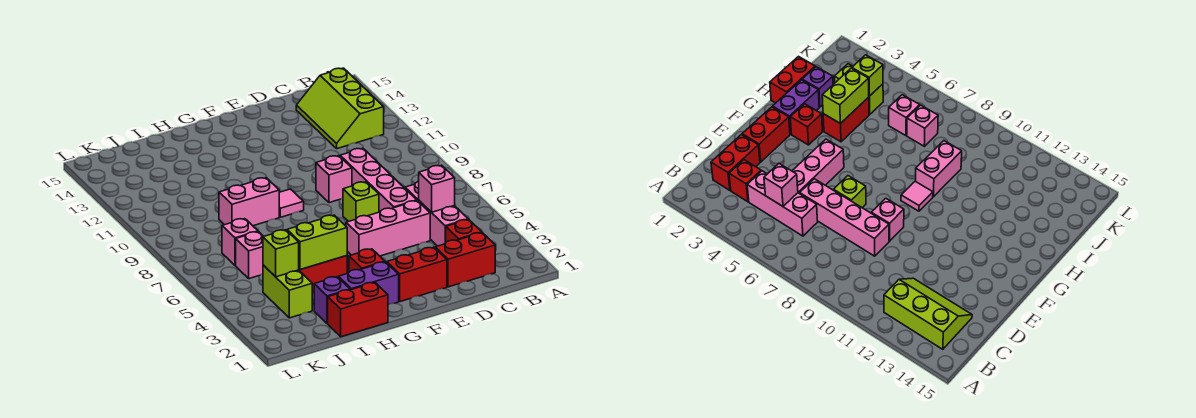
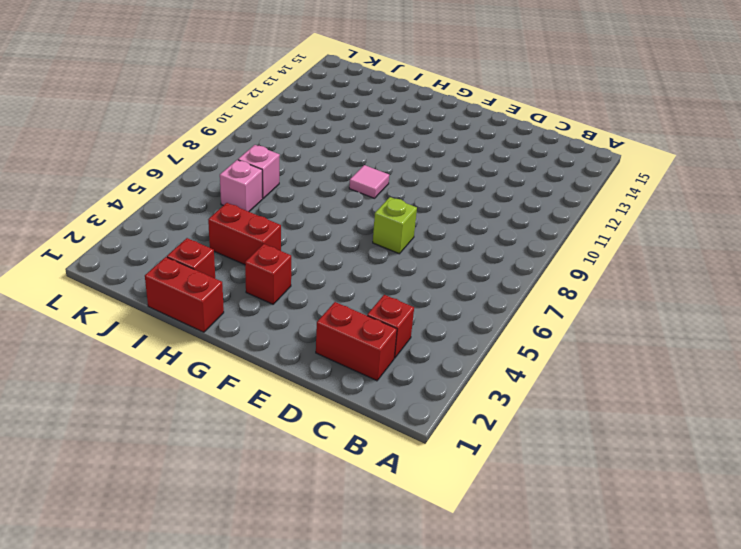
red 1x1 brick [167,238,215,278] -> purple 1x1 brick [314,277,350,324]
none -> lime 2x3 slope [296,68,384,149]
none -> pink 1x3 brick [405,181,468,246]
none -> pink 1x3 brick [346,201,430,256]

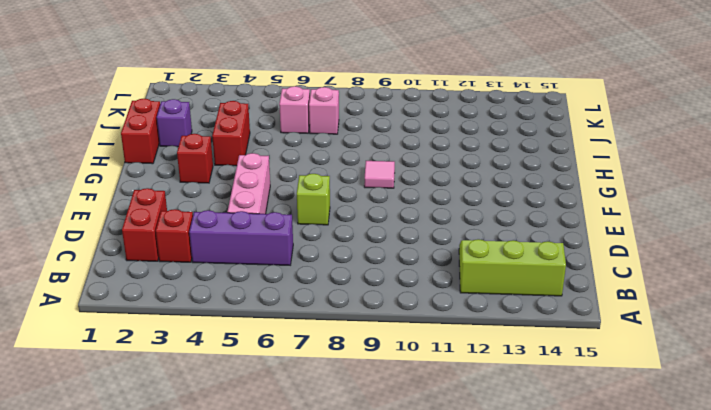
purple 1x3 brick [189,210,293,265] -> pink 1x3 brick [405,181,468,246]
none -> pink 1x4 brick [340,148,417,212]
none -> red 1x2 brick [387,247,447,302]
none -> pink 1x1 brick [316,156,352,203]

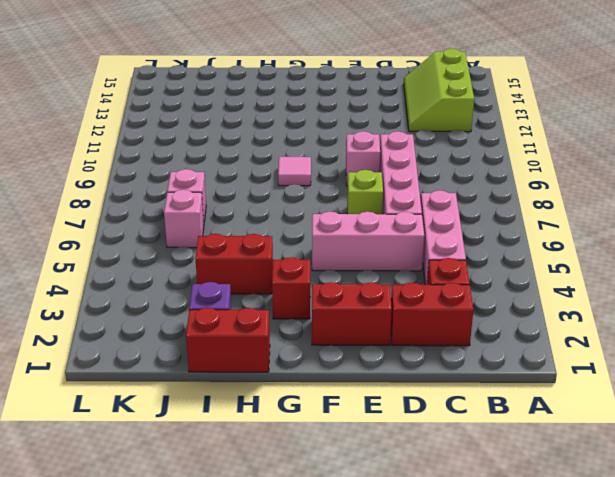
none -> purple 1x2 brick [338,262,399,305]
none -> pink 1x2 brick [219,178,279,226]
none -> lime 1x2 brick [263,265,312,318]

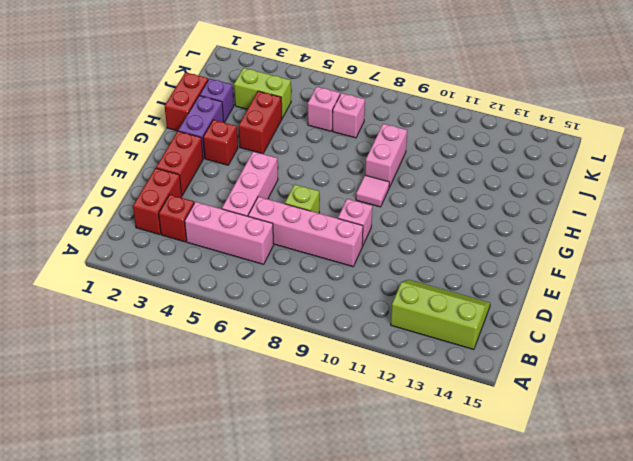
none -> pink 1x1 brick [419,165,455,212]
none -> lime 1x2 brick [287,215,347,270]
none -> lime 1x1 brick [263,230,299,277]

